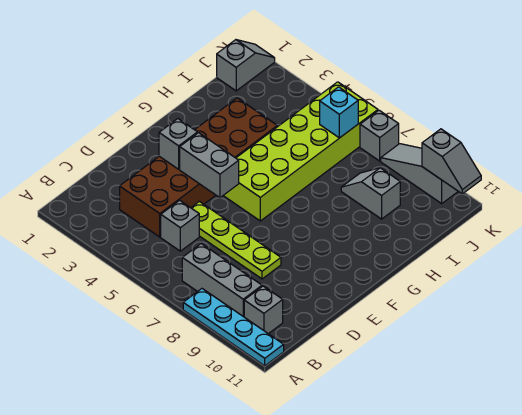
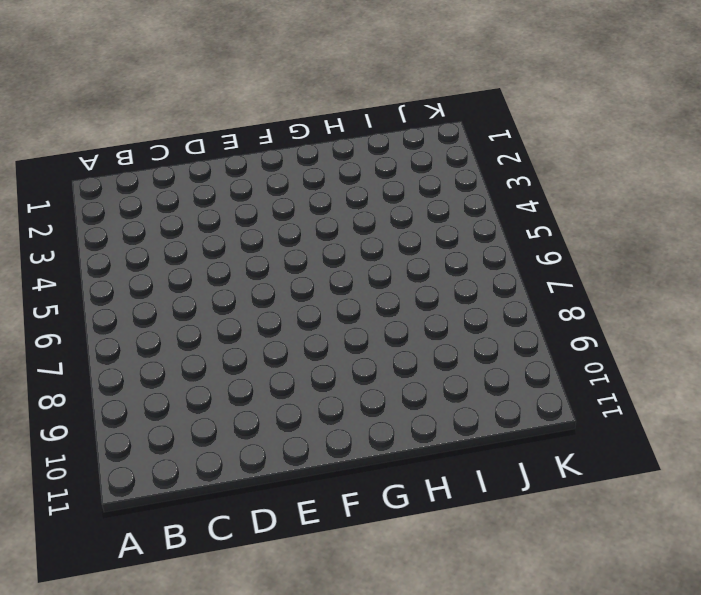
none -> cyan 1x4 plate [183,289,284,366]
none -> grey 1x3 brick [182,244,262,317]
none -> grey 1x1 brick [244,286,283,334]

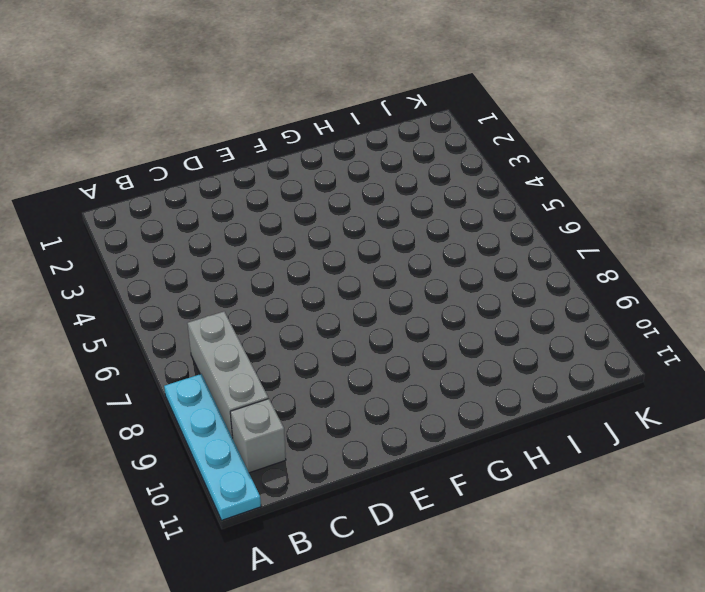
none -> brown 2x6 brick [120,98,277,237]
none -> grey 1x1 brick [161,200,199,251]
none -> lime 1x4 plate [191,201,281,279]

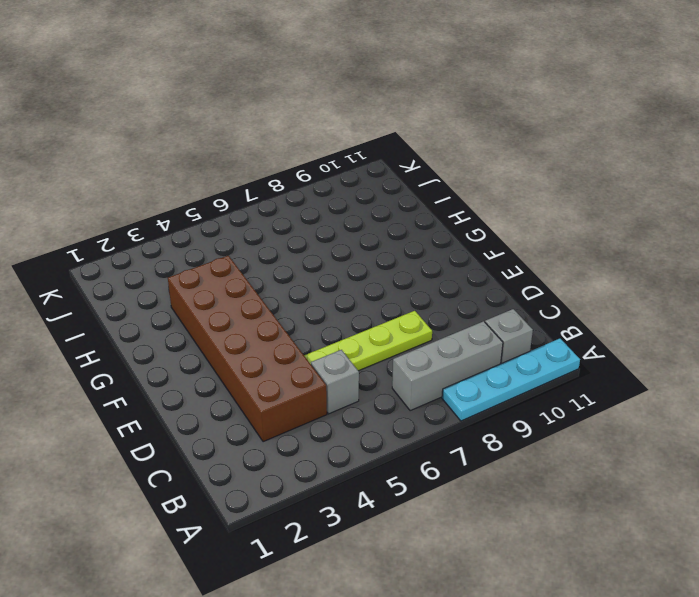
none -> lime 2x6 brick [223,82,378,221]
none -> grey 1x2 slope [341,168,400,219]
none -> grey 1x2 slope [217,40,275,91]

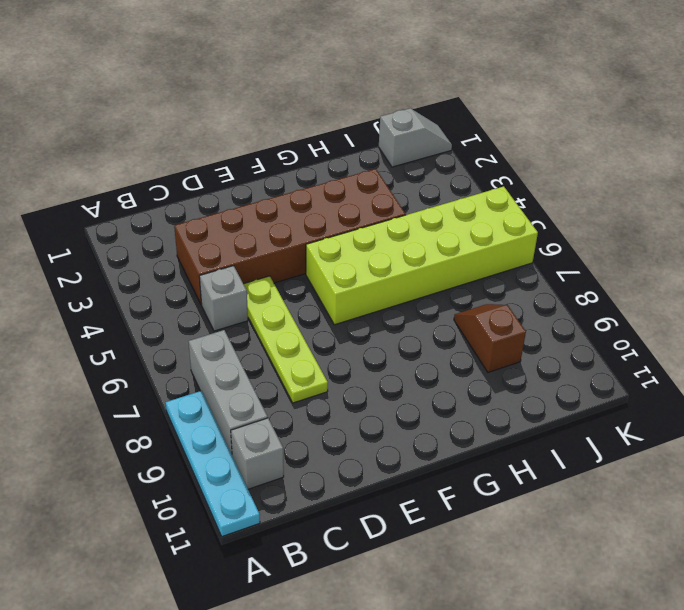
brown 1x2 slope [454,304,526,372] -> grey 1x2 slope [341,168,400,219]
none -> grey 1x1 brick [360,110,399,161]
none -> grey 1x3 slope [381,144,458,203]
none -> grey 1x1 brick [159,119,197,169]

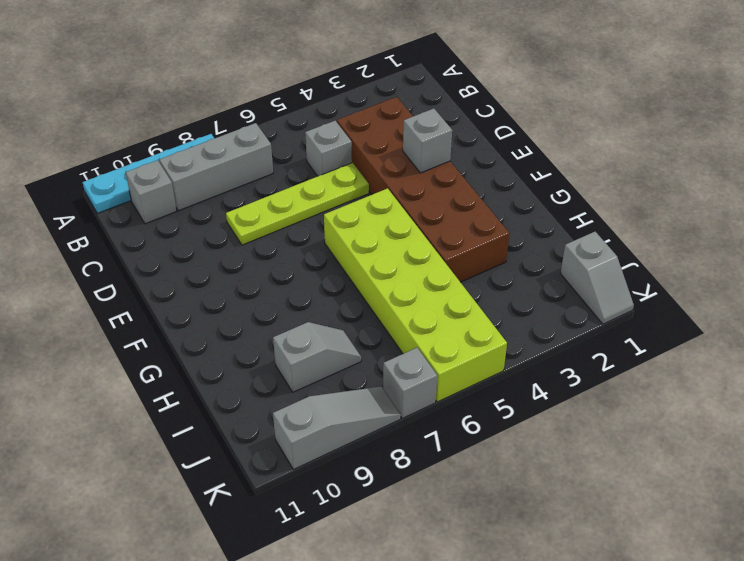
none -> grey 1x2 brick [180,133,239,198]
none -> cyan 1x1 brick [320,87,358,138]
none -> grey 1x2 slope [422,129,481,194]

